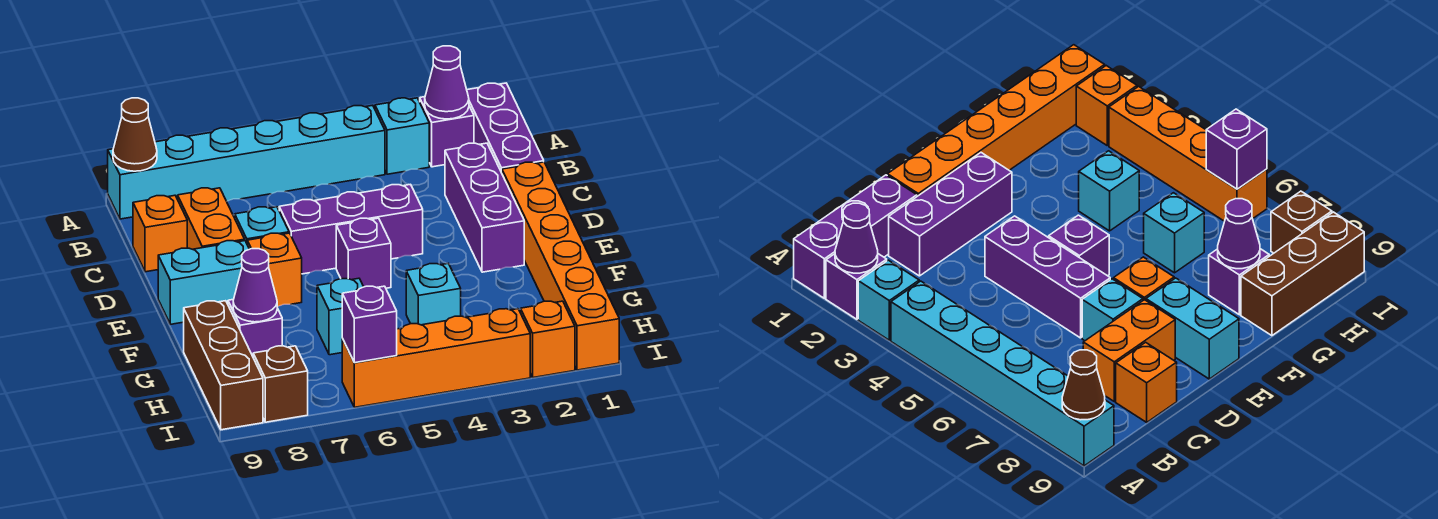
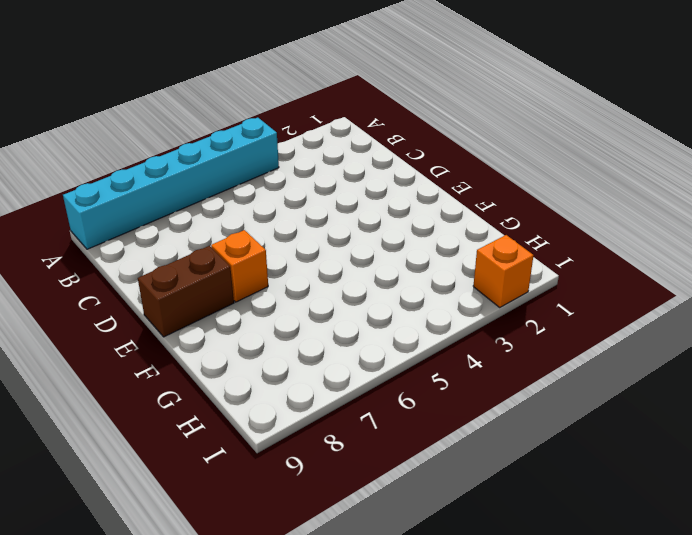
brown 1x2 brick [138,246,234,337] -> cyan 1x2 brick [158,241,249,324]
none -> purple 1x3 brick [467,83,544,173]
none -> purple 1x1 brick [420,97,474,167]
none -> cyan 1x1 brick [375,98,429,174]

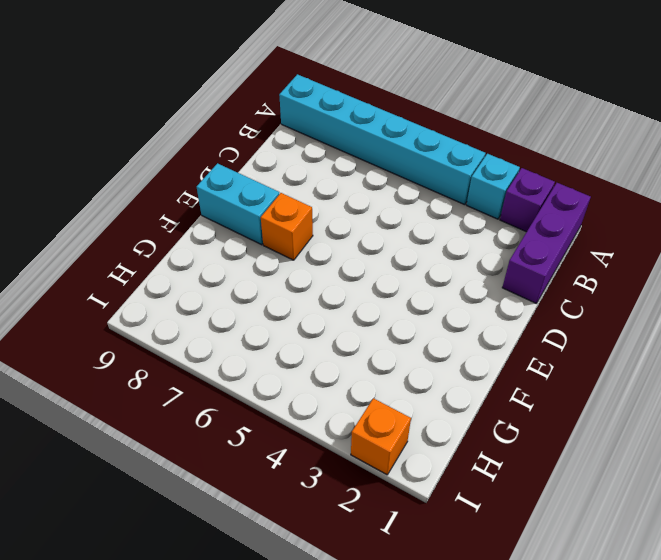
none -> purple 1x3 brick [445,143,524,272]
none -> orange 1x2 brick [178,188,245,249]
none -> orange 1x1 brick [133,195,187,272]

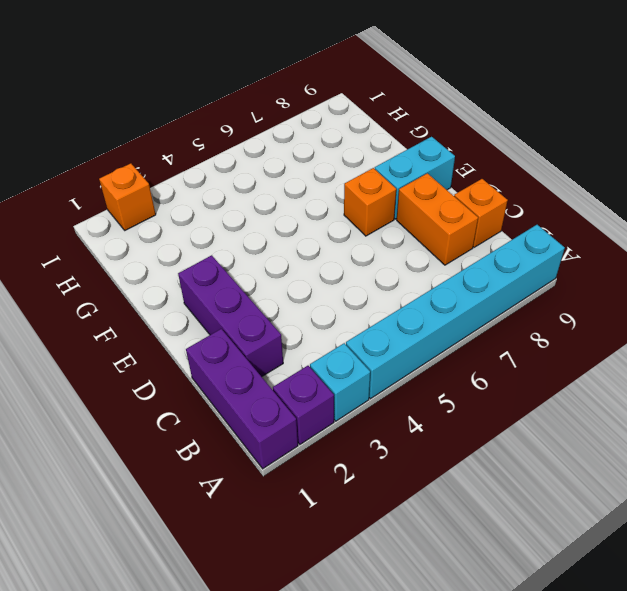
none -> orange 1x6 brick [502,162,619,370]
none -> purple 1x3 brick [279,184,423,274]
none -> cyan 1x1 brick [235,207,289,243]

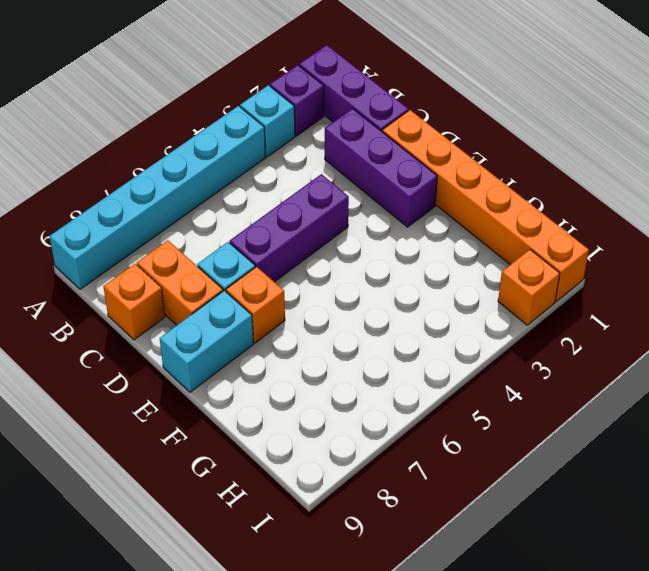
none -> purple 1x1 brick [336,218,391,288]
none -> cyan 1x1 brick [406,264,461,325]
none -> cyan 1x1 brick [317,278,363,355]

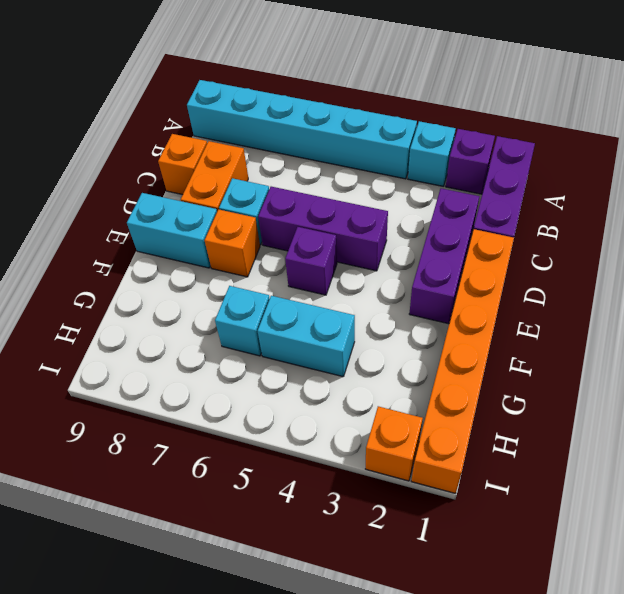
cyan 1x2 brick [258,296,355,377] -> cyan 1x1 brick [406,264,461,325]
none -> purple 1x1 brick [228,299,282,356]
none -> brown 1x3 brick [184,301,263,430]
none -> orange 1x4 brick [342,309,530,407]

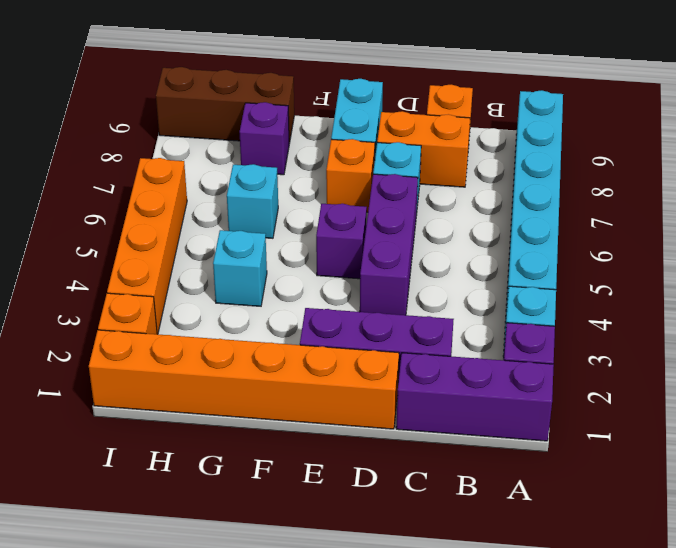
none -> brown 1x1 brick [253,346,308,422]
none -> purple 1x1 cone [425,46,469,119]
none -> brown 1x1 cone [113,98,157,171]

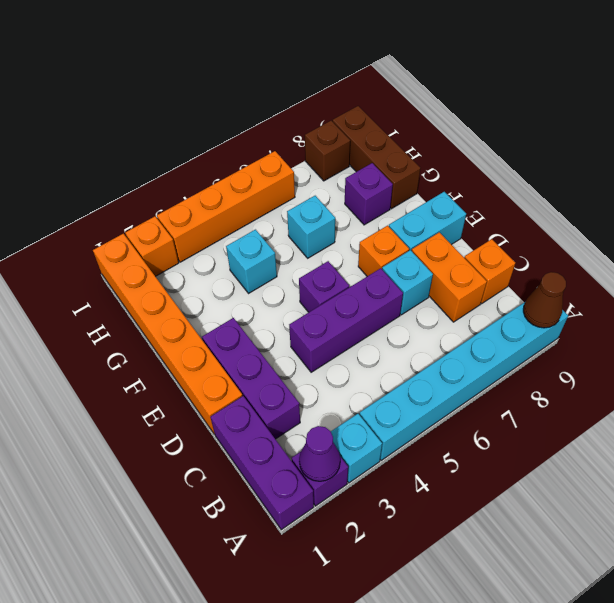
none -> purple 1x1 cone [233,249,277,322]
none -> purple 1x1 brick [342,286,397,363]

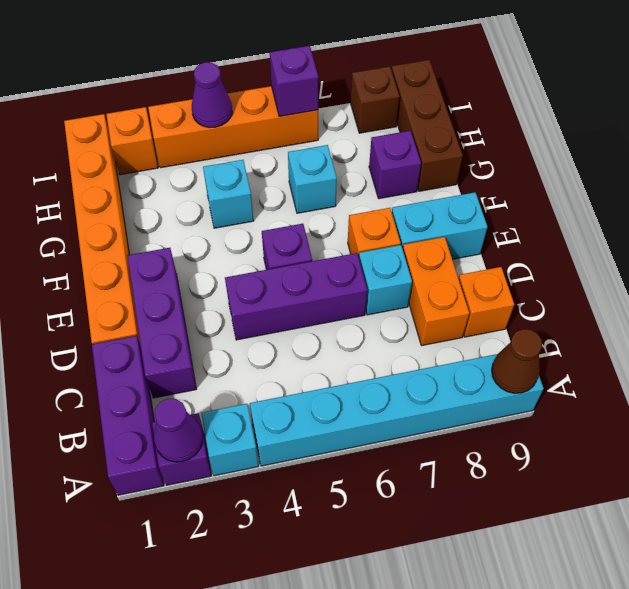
purple 1x1 cone [192,62,232,128] -> purple 1x1 cone moved to [233,249,277,322]

